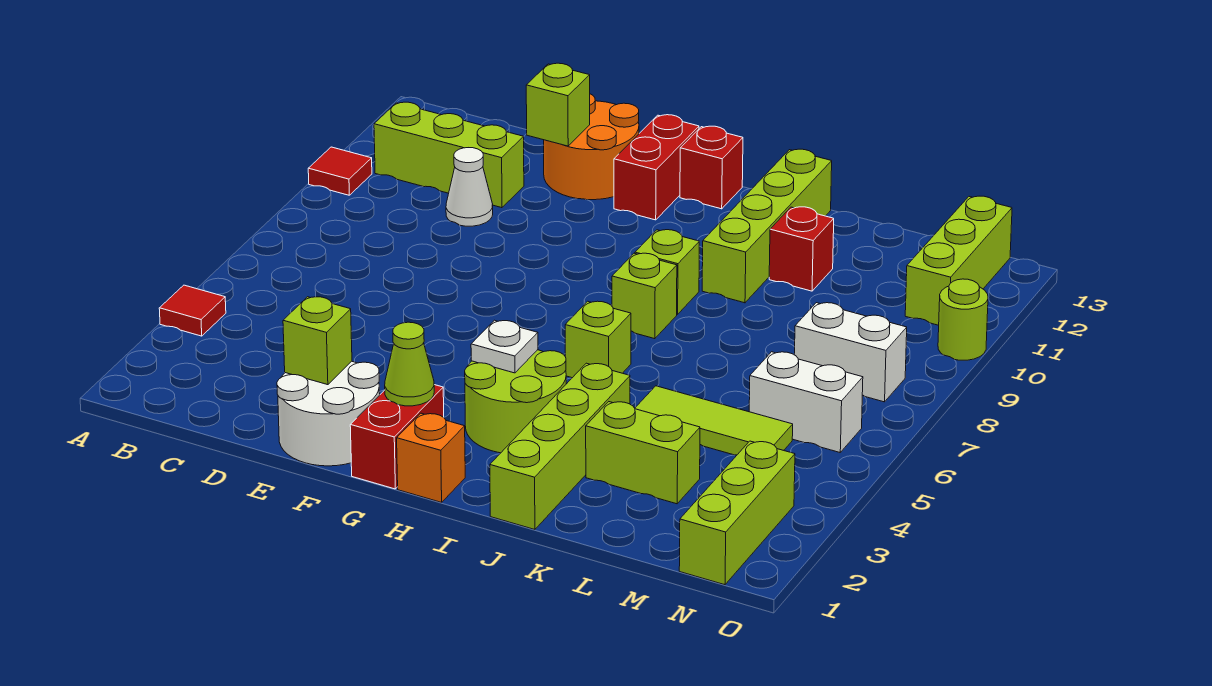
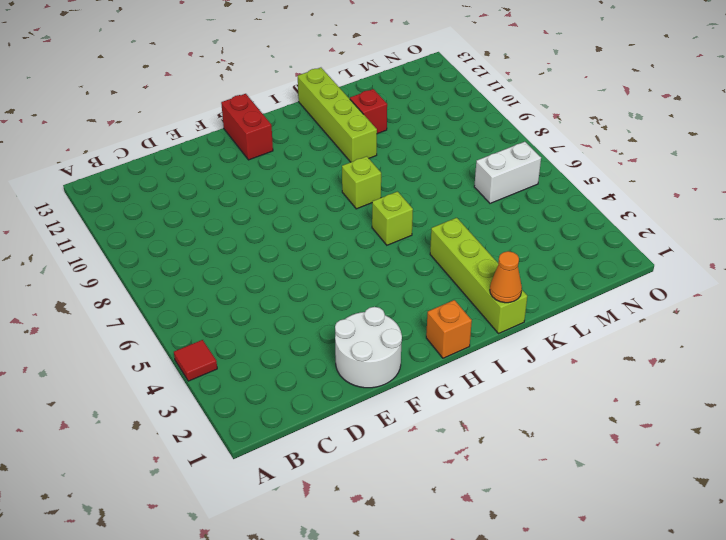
orange 1x1 cone [490,251,522,303] -> none
none -> red 1x1 tile [308,147,372,195]
none -> lime 1x3 brick [374,102,524,208]
none -> white 1x1 cone [446,148,493,226]

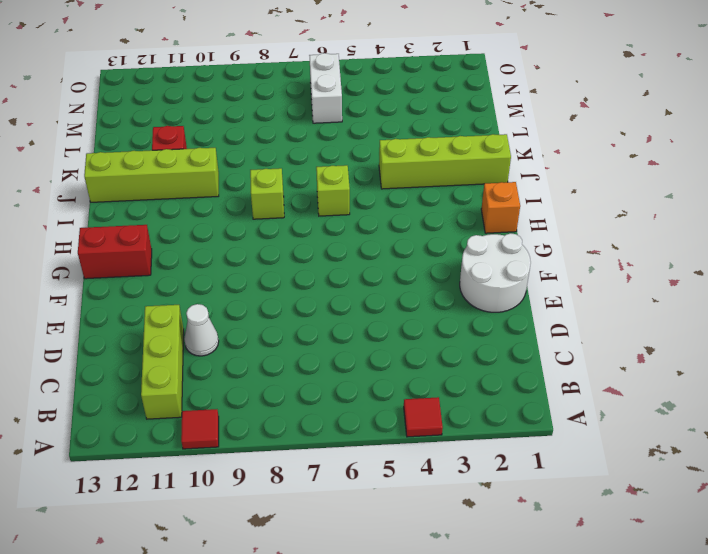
none -> orange 2x2 round brick [544,94,639,200]
none -> red 1x2 brick [350,385,444,489]
none -> lime 2x2 round brick [465,350,566,453]

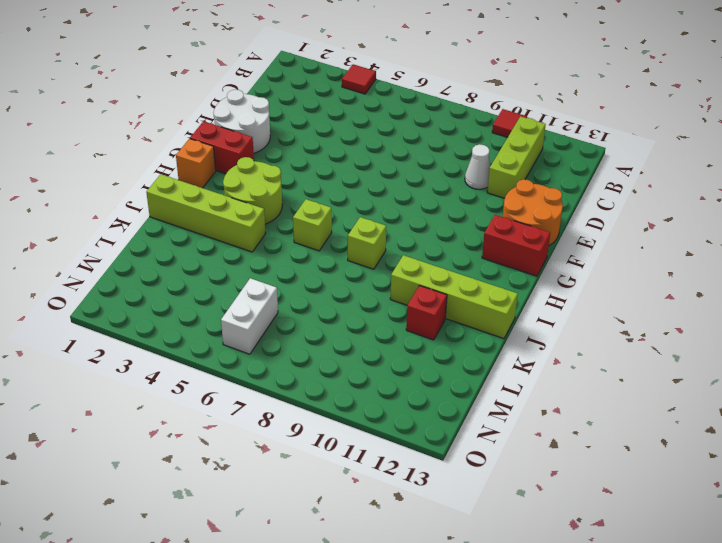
none -> red 1x1 brick [680,126,743,209]
none -> lime 1x1 brick [635,230,699,314]
none -> lime 1x2 brick [586,402,700,504]

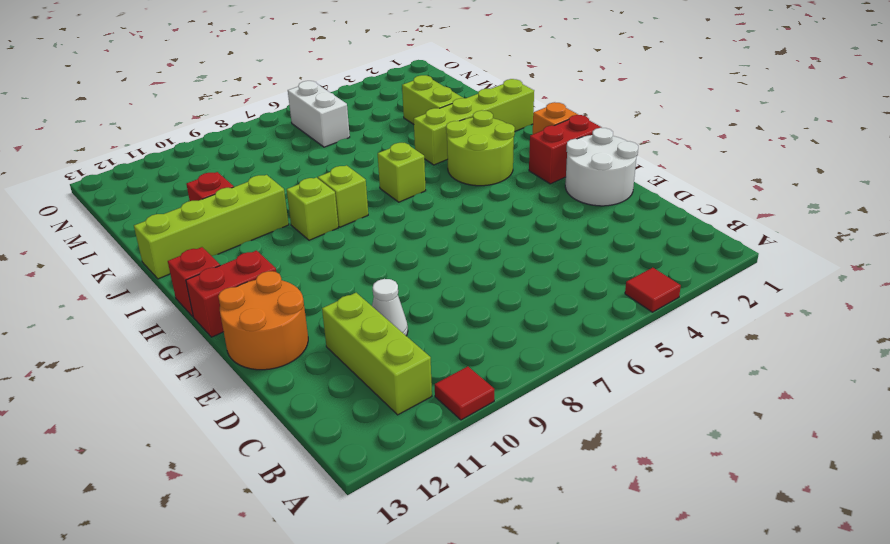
none -> lime 1x3 tile [635,386,793,455]
none -> white 1x2 brick [795,303,907,402]
none -> lime 1x3 brick [679,441,795,585]

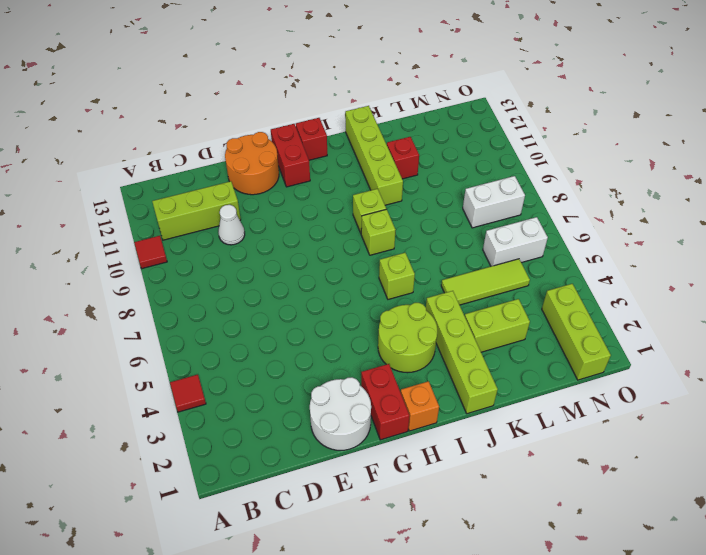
none -> lime 1x3 brick [905,196,1012,325]
none -> lime 1x1 round brick [938,279,988,360]
none -> lime 1x1 brick [283,297,352,385]

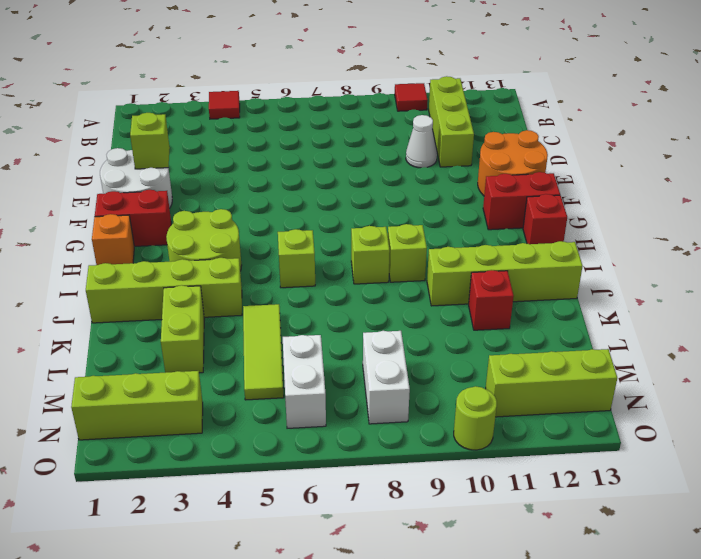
none -> lime 1x1 brick [526,63,590,146]
none -> lime 1x1 cone [385,322,434,406]
none -> white 1x1 plate [471,320,538,373]

